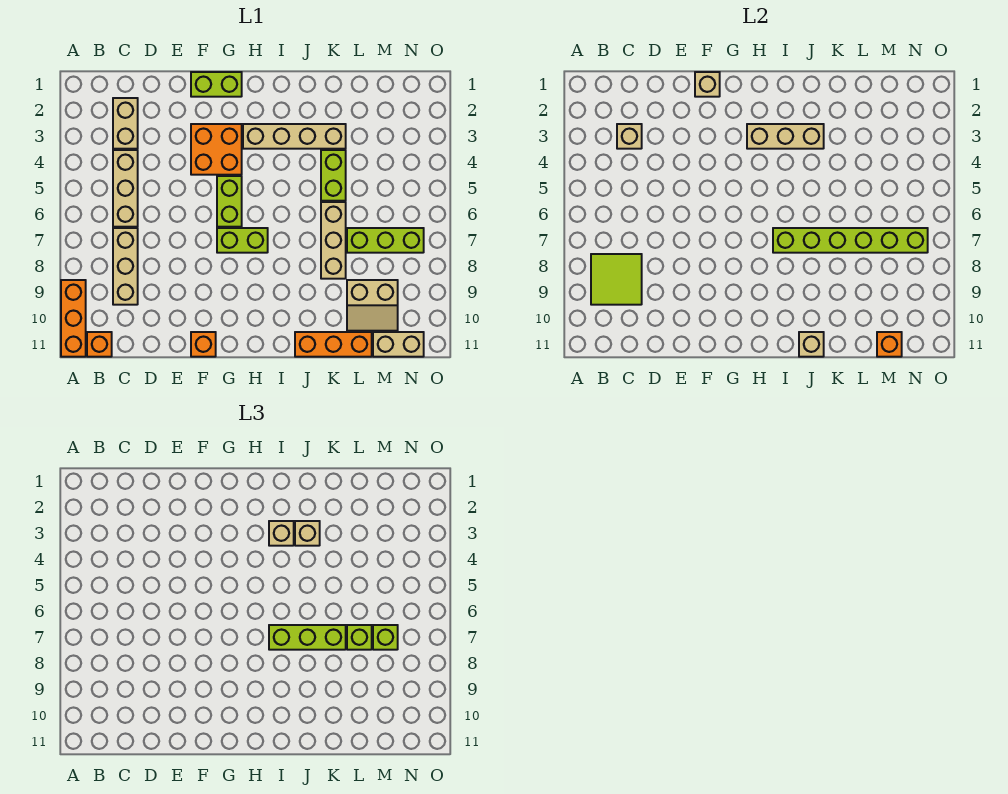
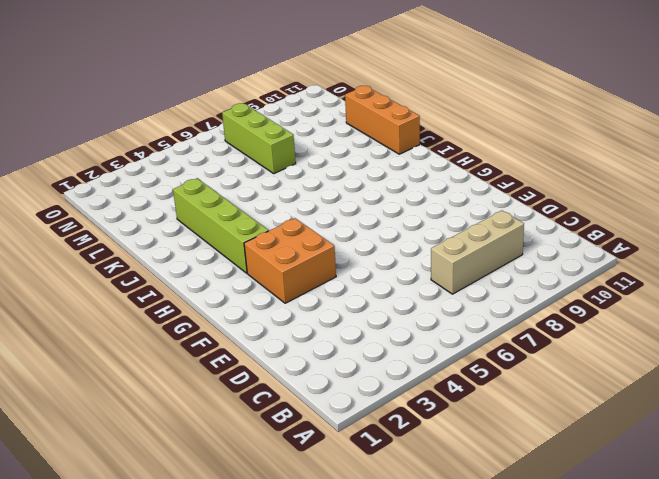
lime 1x4 brick [173,178,268,273] -> tan 1x4 brick [243,124,346,149]
none -> orange 1x3 brick [61,280,86,357]
none -> orange 1x1 brick [87,332,112,357]
none -> tan 1x2 brick [113,98,138,149]

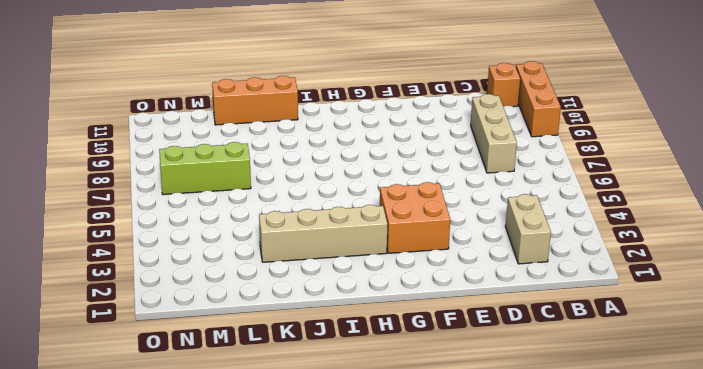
none -> tan 1x3 brick [113,150,138,227]
none -> lime 1x2 brick [191,72,242,97]
none -> orange 1x1 brick [191,332,216,357]

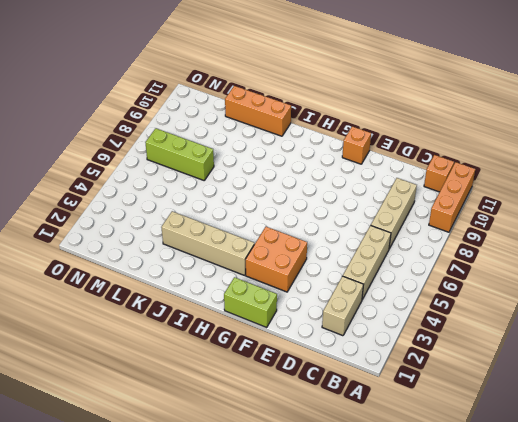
none -> lime 1x2 brick [217,176,242,227]
none -> lime 1x2 brick [217,228,268,253]
none -> lime 1x2 brick [321,150,346,201]

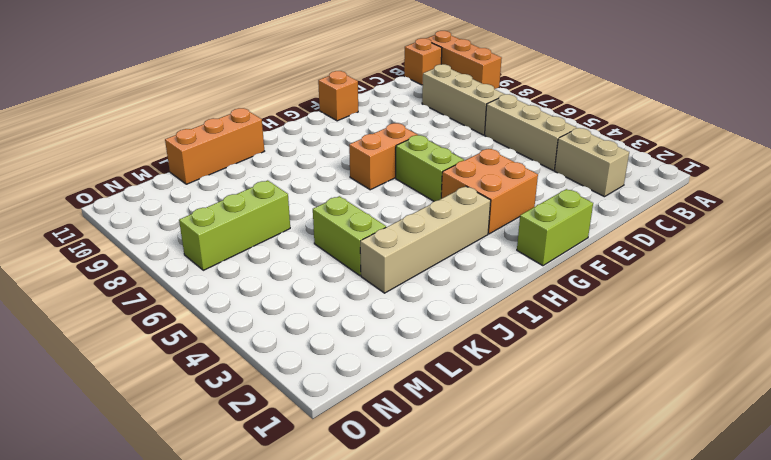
orange 1x2 brick [349,123,417,190] -> lime 1x2 brick [217,228,268,253]
none -> tan 1x3 brick [321,202,346,279]
none -> tan 2x2 slope [347,280,398,331]
none -> tan 1x2 brick [373,332,424,357]

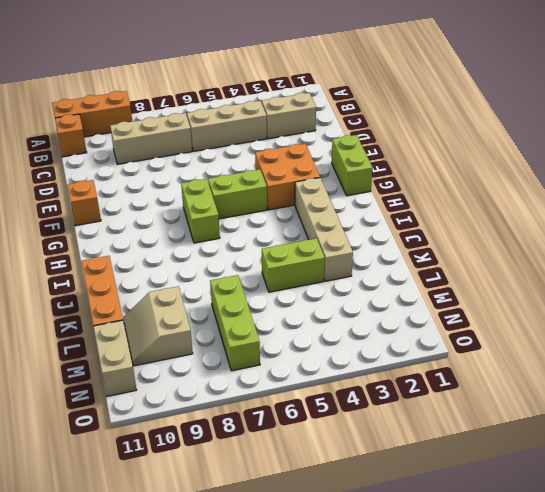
none -> tan 1x3 brick [321,202,346,279]
none -> lime 2x2 tile [591,254,642,305]
none -> tan 1x1 brick [617,124,642,149]

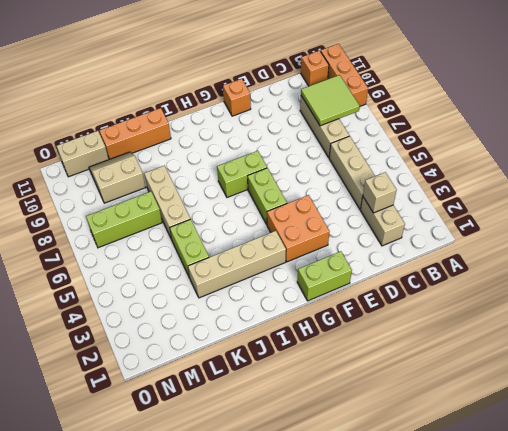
none -> tan 1x1 brick [695,72,720,97]
none -> tan 1x3 brick [747,124,824,149]
none -> lime 1x6 brick [773,228,928,253]

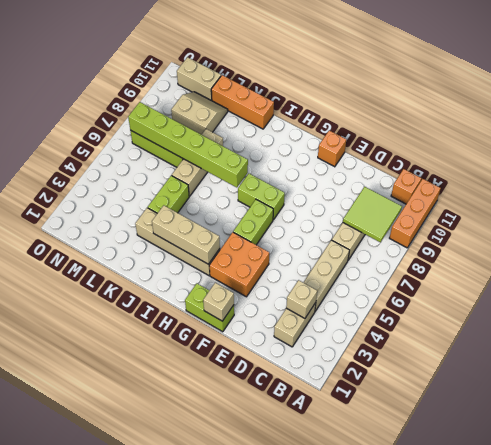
none -> tan 1x1 brick [799,332,824,357]
none -> orange 1x1 brick [877,332,902,357]
none -> tan 1x1 brick [269,521,294,546]

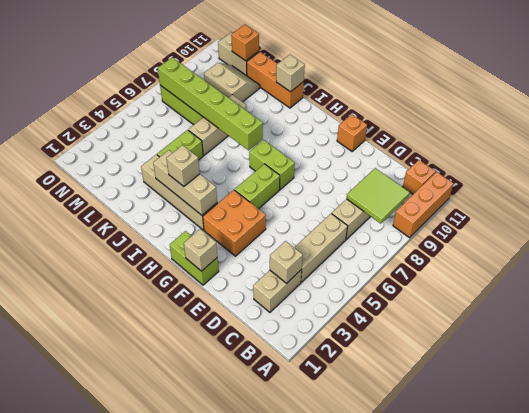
none -> lime 1x3 brick [269,625,346,650]
none -> tan 1x1 brick [295,521,320,546]
none -> lime 1x1 brick [347,625,372,650]

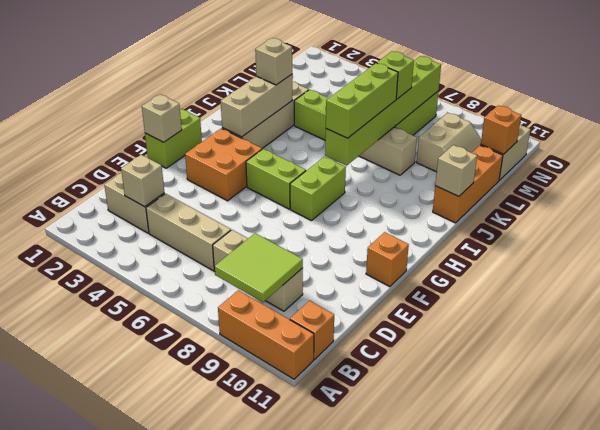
none -> tan 1x1 brick [269,521,294,546]
none -> lime 1x1 brick [373,625,398,650]

